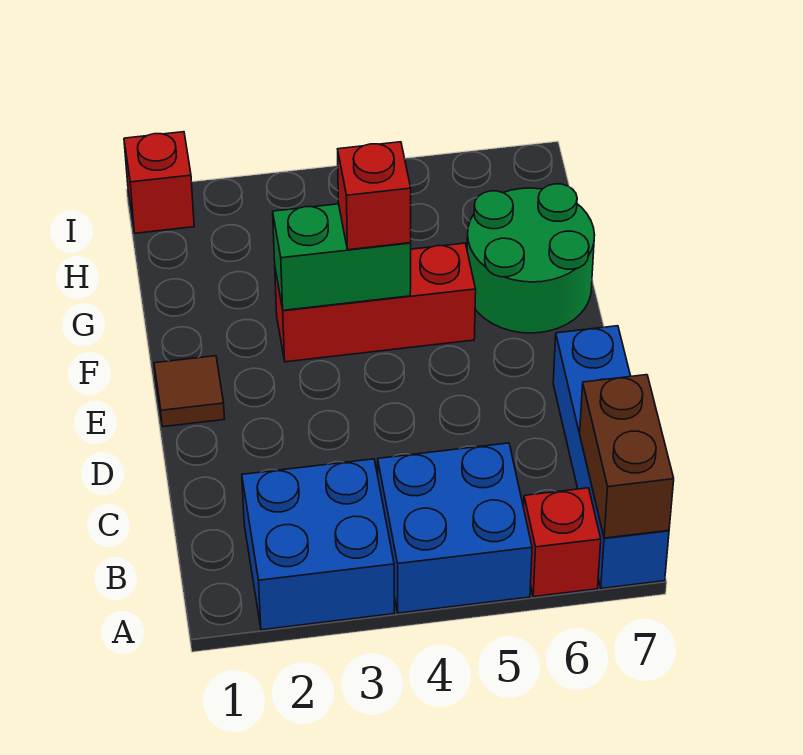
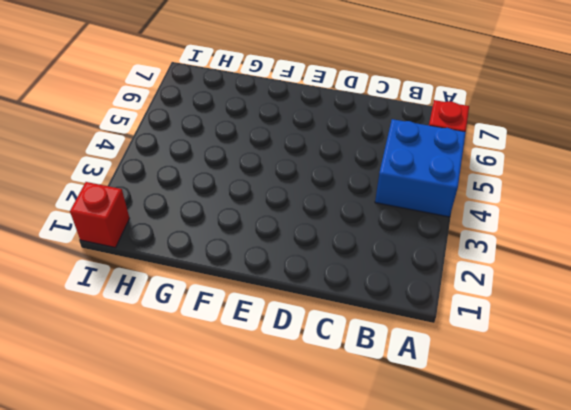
none -> blue 2x2 brick [242,459,394,630]
none -> blue 1x4 brick [553,326,669,588]

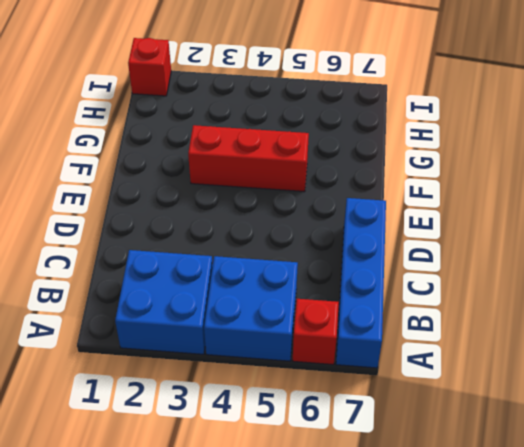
none -> brown 1x1 tile [154,356,225,427]
none -> green 2x2 round brick [467,184,595,333]

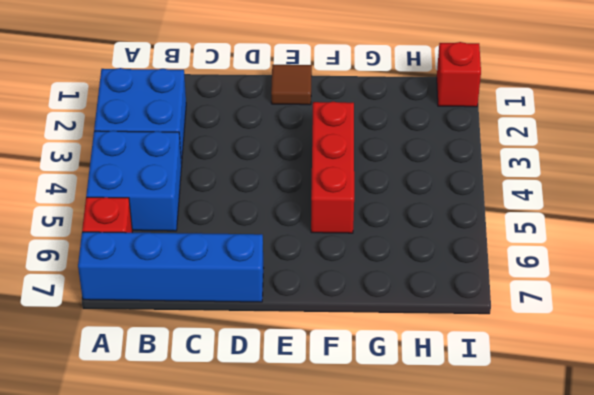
none -> green 2x2 round brick [467,184,595,333]
none -> brown 1x2 brick [580,375,674,538]

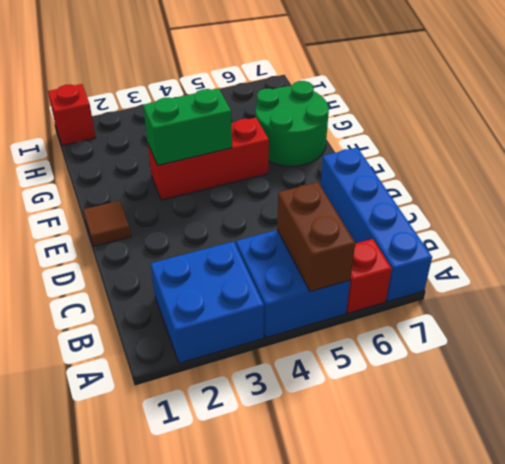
brown 1x2 brick [277,182,355,292] -> brown 1x2 brick moved to [580,375,674,538]
none -> red 1x1 brick [338,142,411,250]

